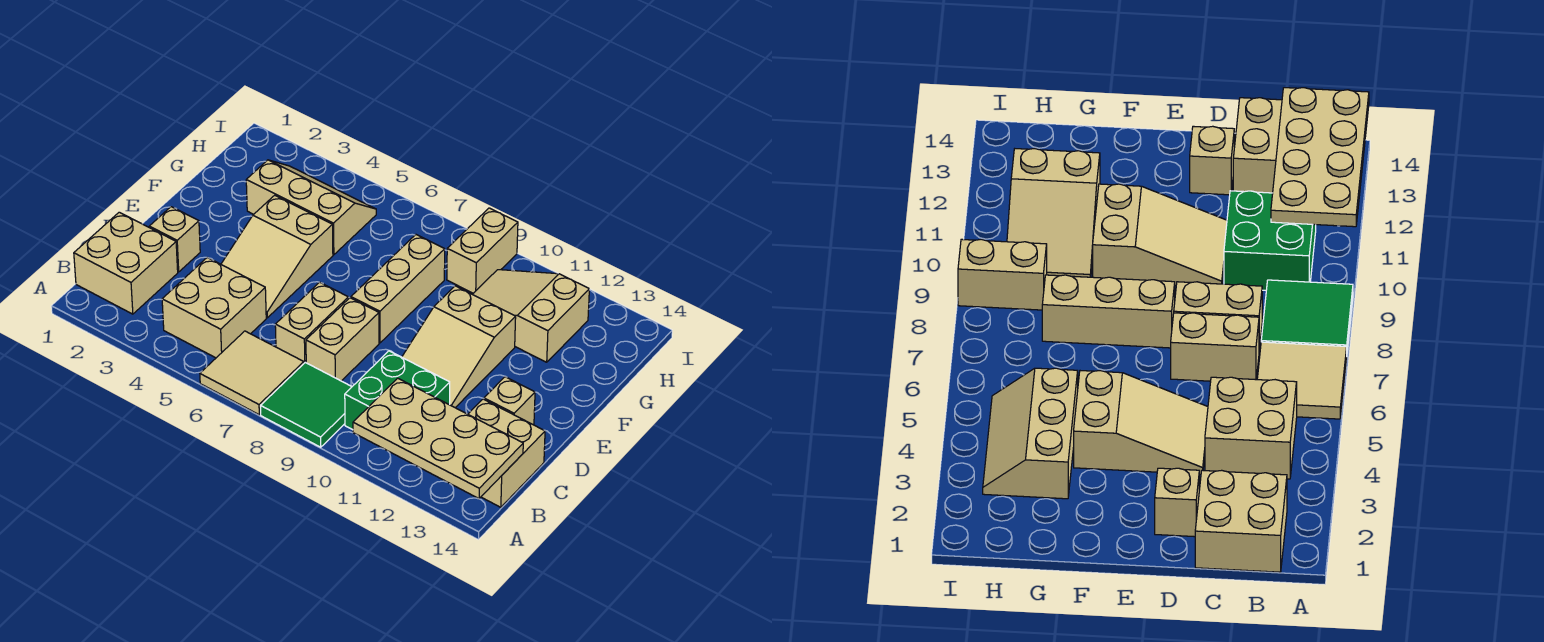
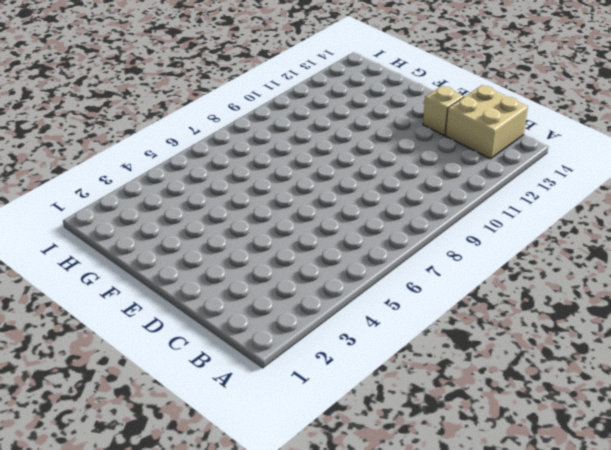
none -> tan 2x2 tile [200,331,304,415]
none -> green 2x2 tile [261,362,352,447]
none -> tan 2x2 brick [74,212,178,314]

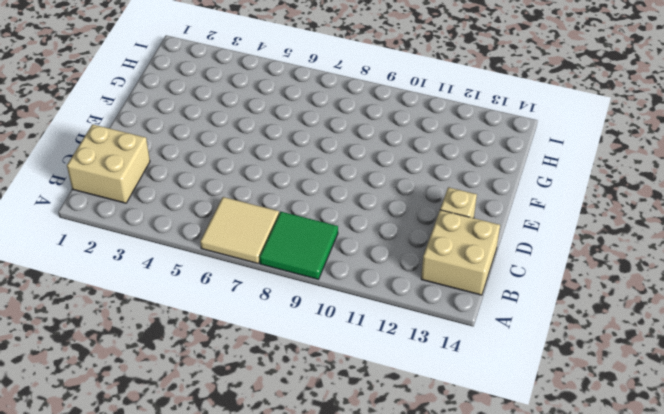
none -> tan 2x2 brick [162,258,266,358]
none -> green 2x2 brick [345,351,450,430]
none -> tan 1x2 brick [275,282,348,363]

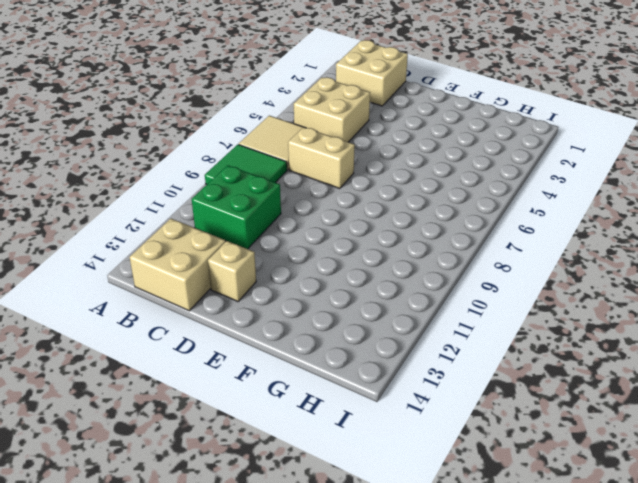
none -> tan 1x2 brick [306,298,379,381]
none -> tan 1x1 brick [149,207,200,272]
none -> tan 2x3 slope [221,195,333,318]

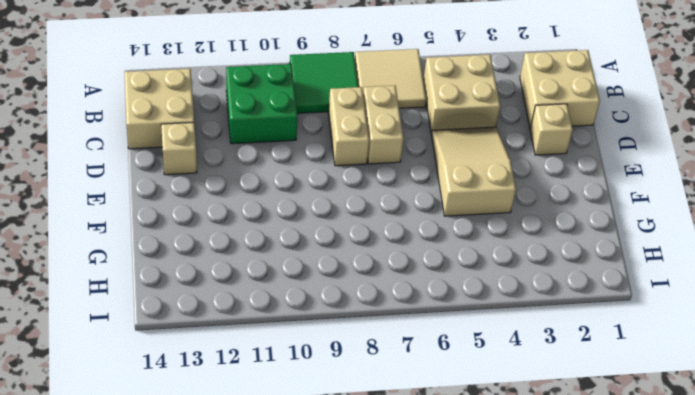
none -> tan 2x3 slope [402,286,516,408]
none -> tan 1x3 brick [351,235,445,343]
none -> tan 2x3 slope [246,160,376,255]

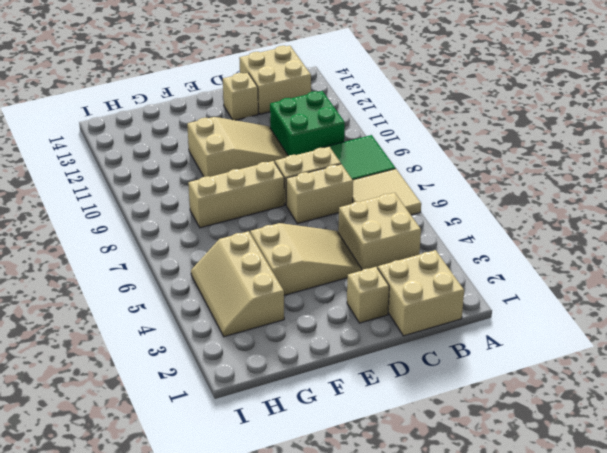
none -> tan 2x3 slope [473,270,589,362]
none -> tan 1x2 brick [447,208,518,293]
none -> tan 2x4 plate [353,378,523,499]

